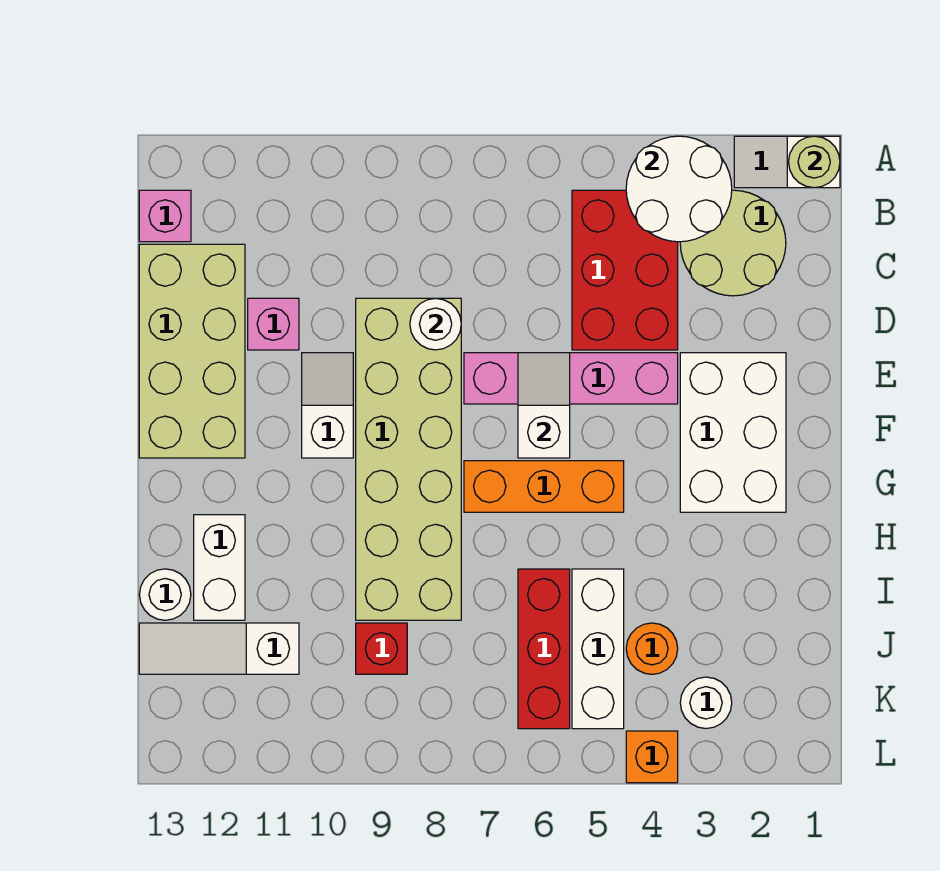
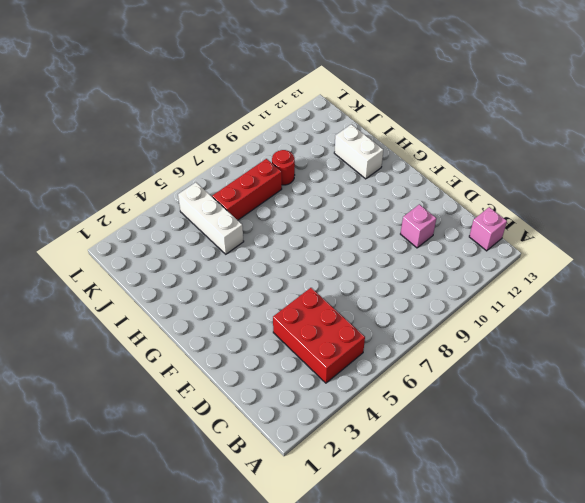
red 1x3 brick [212,159,282,220] -> red 1x3 brick turned to [518,569,570,729]
red 1x1 round brick [272,150,295,185] -> red 1x1 brick [356,623,407,674]
none -> white 1x2 slope [734,136,840,188]
none -> tan 2x2 round brick [680,190,786,296]
none -> tan 2x4 brick [139,244,245,458]

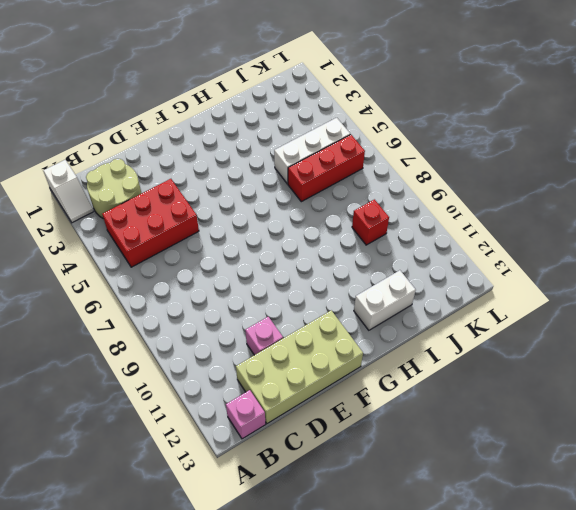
none -> tan 2x6 brick [356,298,461,620]
none -> white 2x3 brick [680,353,786,512]
none -> pink 1x4 brick [464,353,678,404]

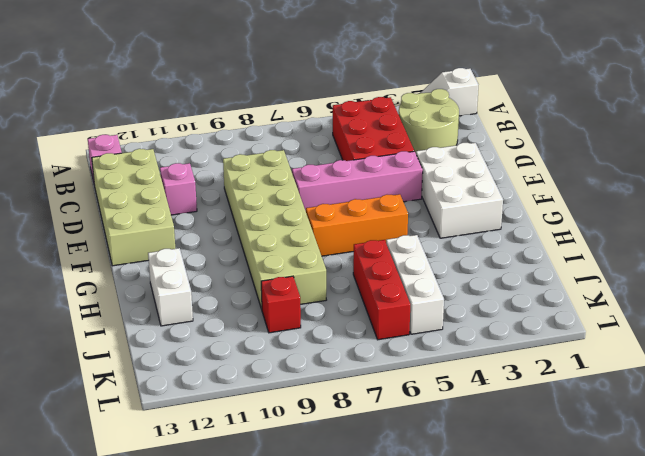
none -> white 1x2 slope [302,353,353,458]
none -> white 1x1 round brick [139,569,191,620]
none -> orange 1x1 round brick [626,623,678,674]

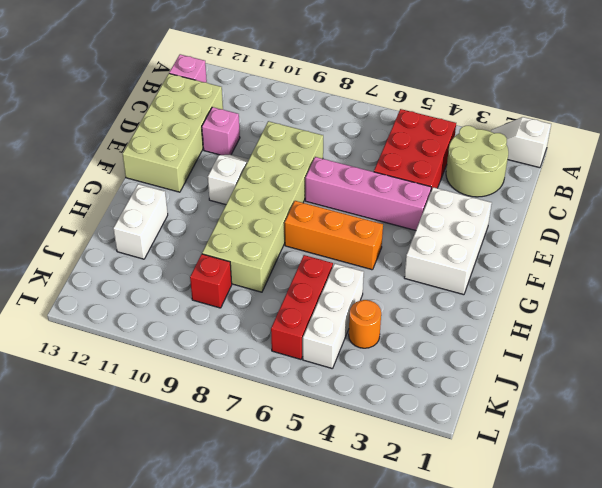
none -> white 1x1 round brick [139,569,191,620]
none -> white 1x3 slope [139,623,299,674]
none -> white 1x1 round brick [680,677,732,728]

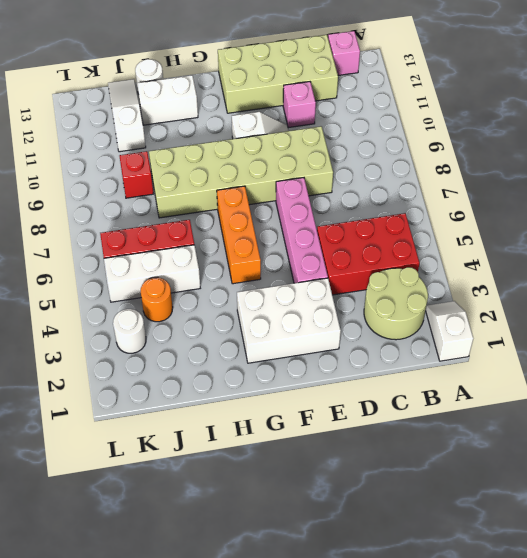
none -> orange 1x1 brick [626,731,678,783]
none -> tan 1x1 round brick [789,136,840,188]
none -> white 2x2 round brick [626,136,732,242]

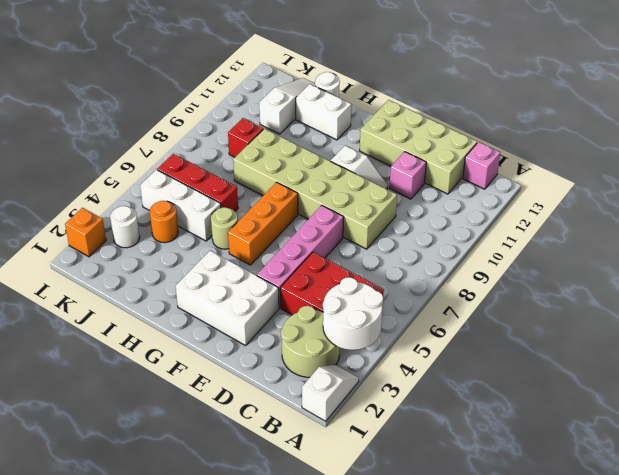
tan 1x1 round brick [211,207,238,249] -> tan 1x1 round brick moved to [789,136,840,188]
orange 1x1 brick [65,208,106,257] -> orange 1x1 brick moved to [626,731,678,783]
none -> white 1x1 round brick [410,298,461,350]
none -> white 1x2 slope [518,353,570,458]

